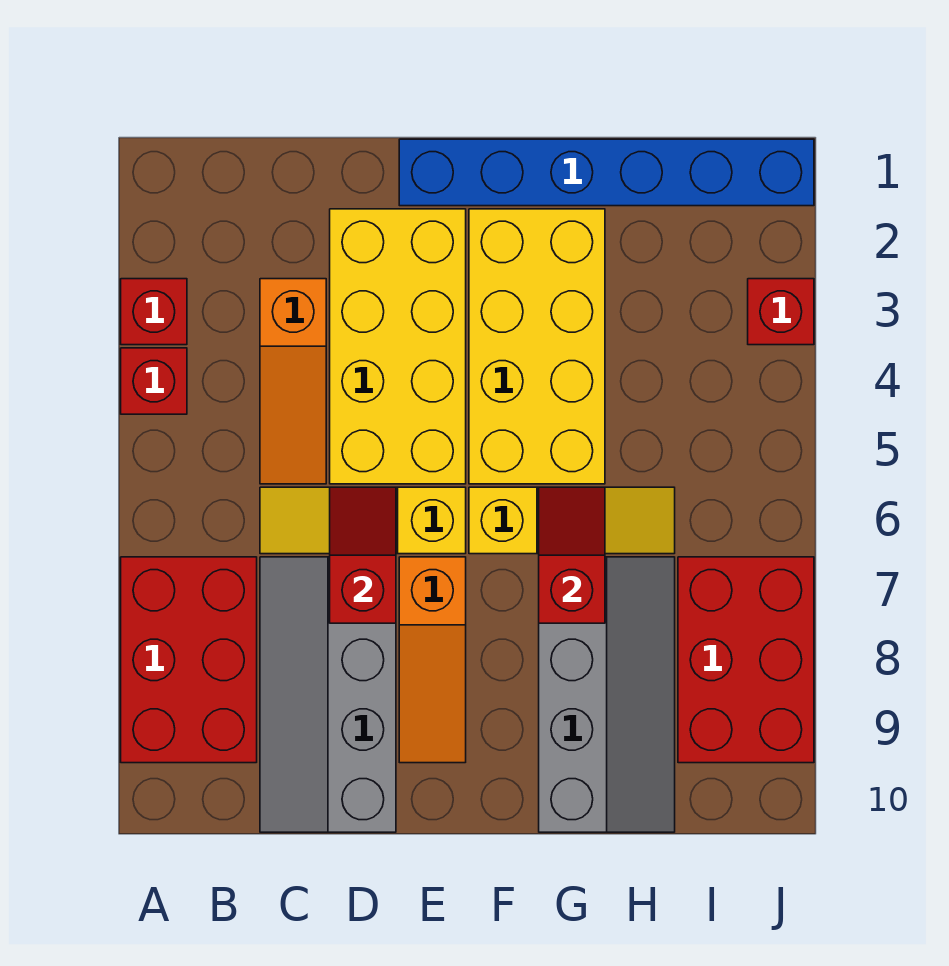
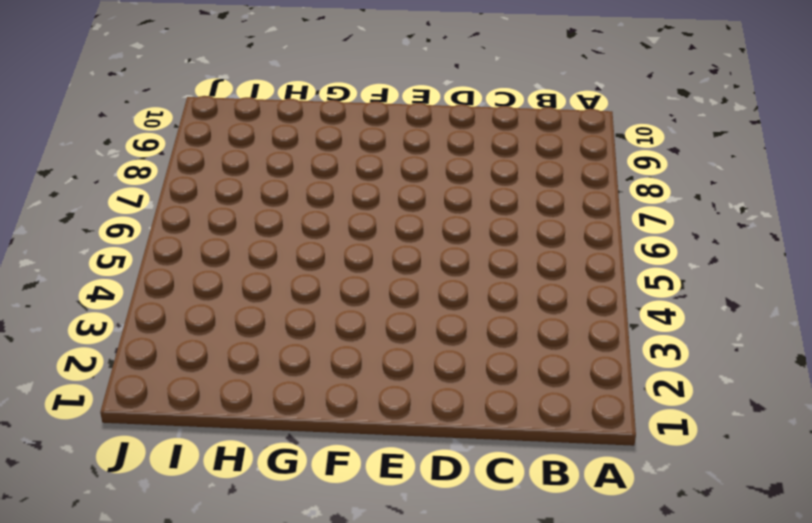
none -> red 1x1 brick [121,279,187,345]
none -> red 1x1 brick [121,348,187,414]
none -> red 2x3 brick [121,557,257,763]

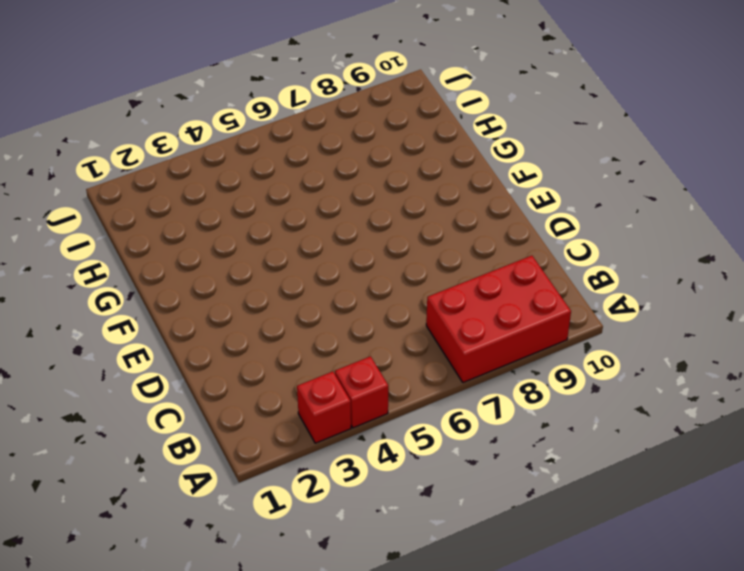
none -> orange 1x3 slope [260,279,326,484]
none -> yellow 1x3 slope [260,487,466,554]
none -> grey 2x4 slope [260,557,396,832]

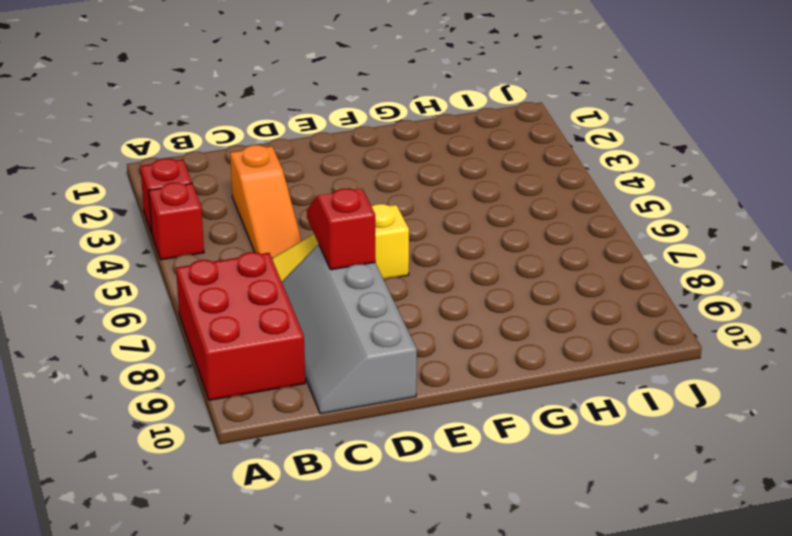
none -> yellow 2x4 brick [330,209,466,484]
none -> blue 1x6 brick [399,139,814,206]
none -> orange 1x3 slope [399,557,466,763]

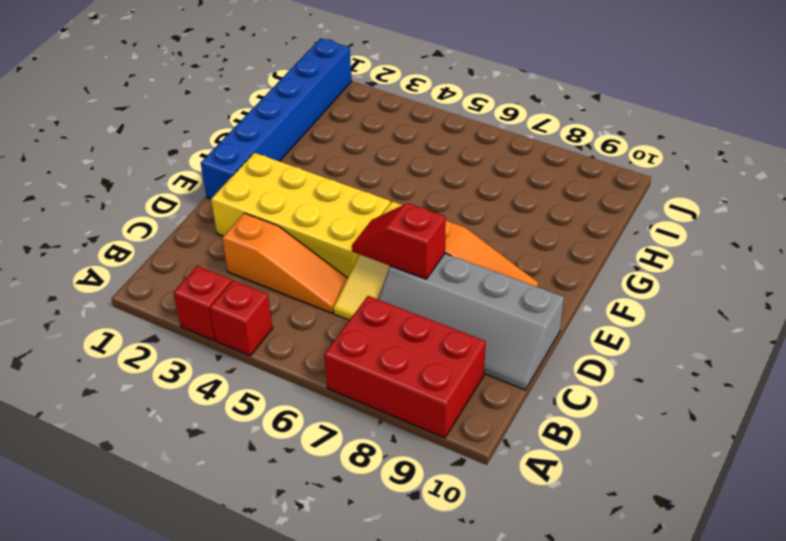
none -> yellow 2x4 brick [469,209,605,484]
none -> yellow 1x3 slope [469,487,675,554]
none -> grey 2x4 slope [539,557,675,832]

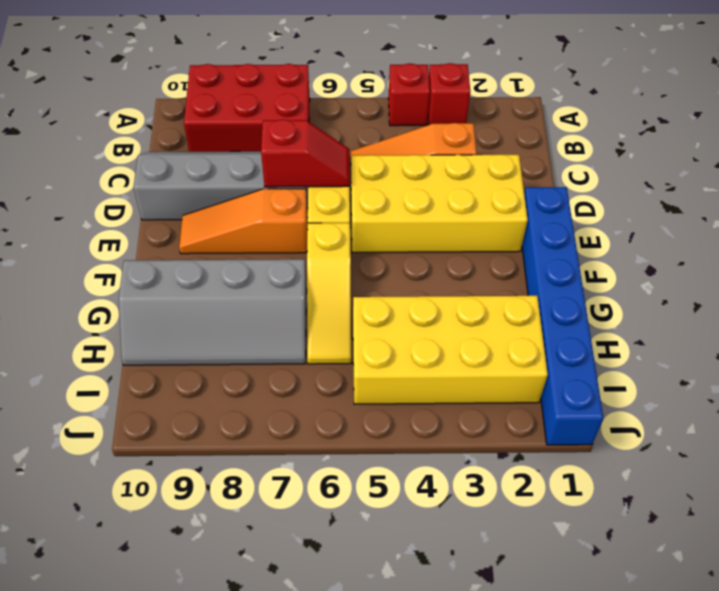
yellow 2x4 brick [353,296,548,404] -> yellow 2x4 brick moved to [469,209,605,484]
none -> red 2x3 brick [678,557,814,763]
none -> red 1x1 brick [748,279,814,345]
none -> red 1x2 slope [539,487,605,623]

